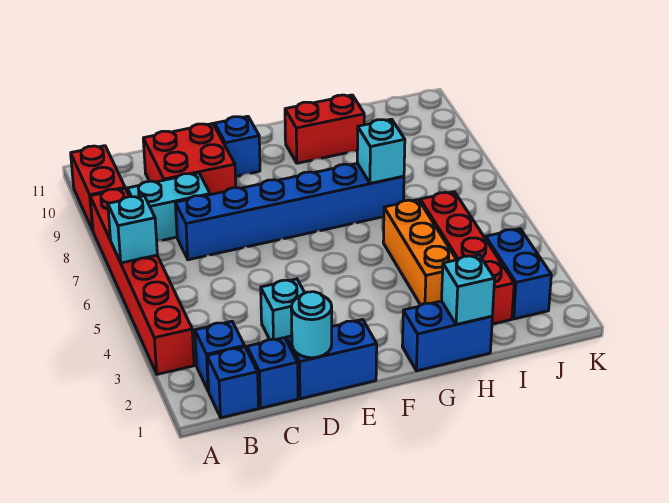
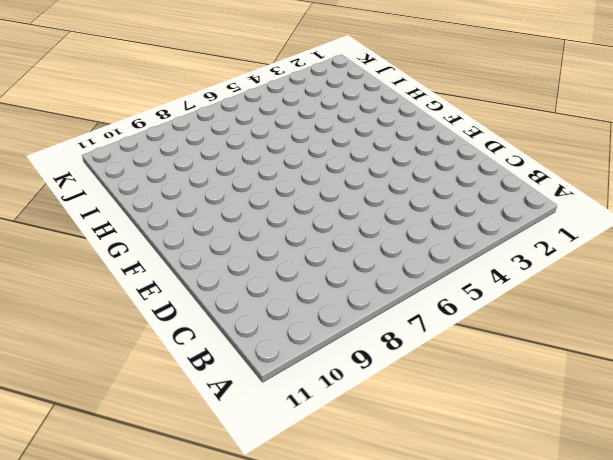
none -> red 1x6 brick [90,188,194,374]
none -> red 1x2 brick [71,146,125,230]
none -> blue 1x1 brick [207,347,259,418]

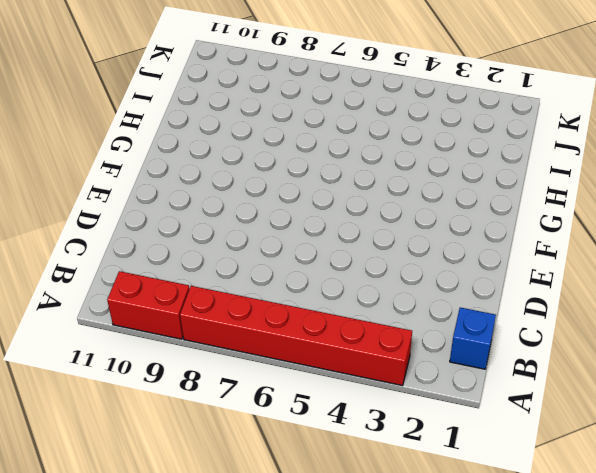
none -> blue 1x1 brick [195,321,245,391]
none -> cyan 1x2 brick [127,173,210,241]
none -> blue 1x1 brick [247,338,298,408]

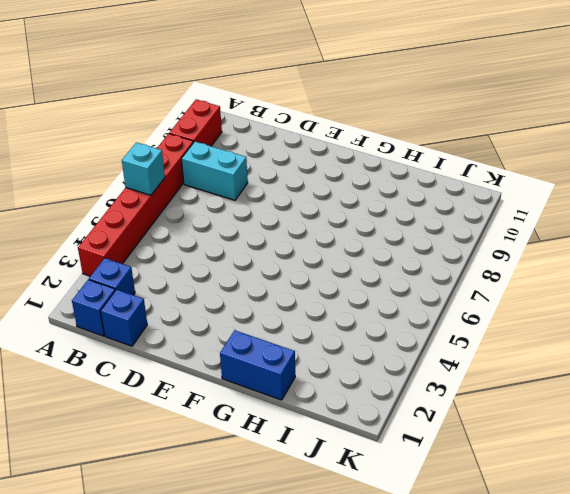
none -> blue 1x6 brick [175,163,404,260]
none -> red 2x2 brick [143,124,236,195]
none -> blue 1x2 brick [287,319,377,399]

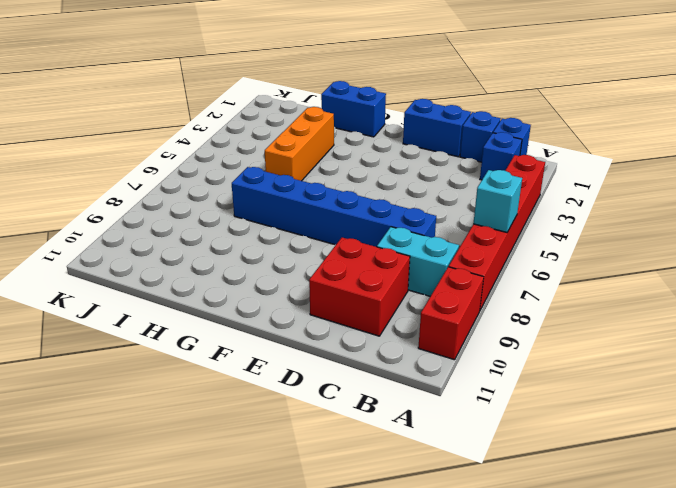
none -> cyan 1x1 brick [261,279,305,341]
none -> blue 1x1 brick [215,116,260,176]
none -> red 1x2 brick [285,95,364,163]

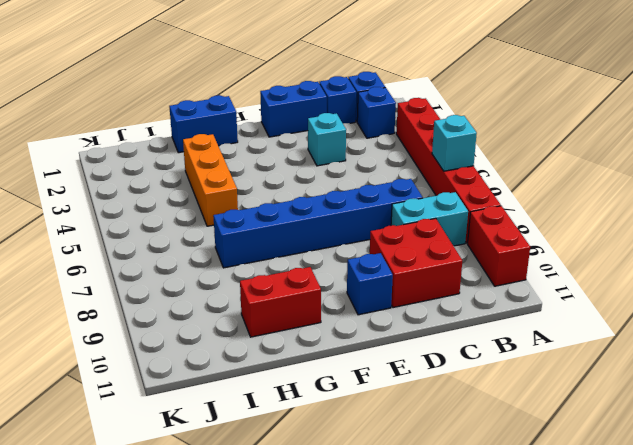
none -> red 1x4 brick [420,192,514,324]
none -> blue 1x2 brick [486,229,551,319]
none -> cyan 1x1 round brick [291,292,332,358]

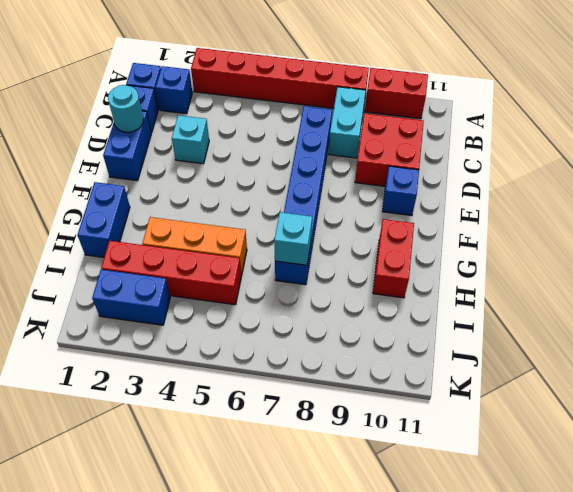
none -> cyan 1x1 brick [108,196,157,263]
none -> cyan 1x1 brick [442,255,495,325]

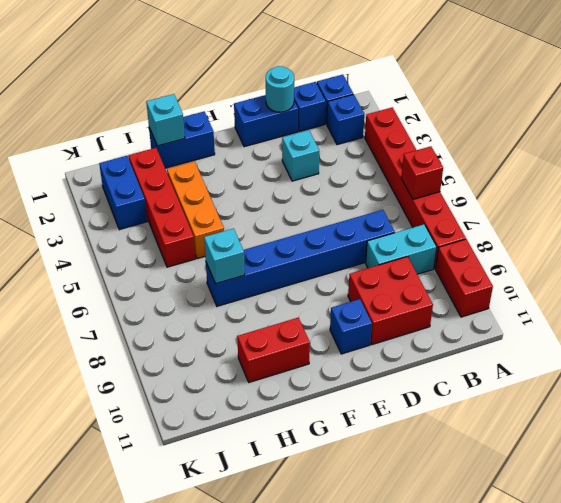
red 1x1 brick [401,146,443,199] -> cyan 1x1 brick [108,196,157,263]

